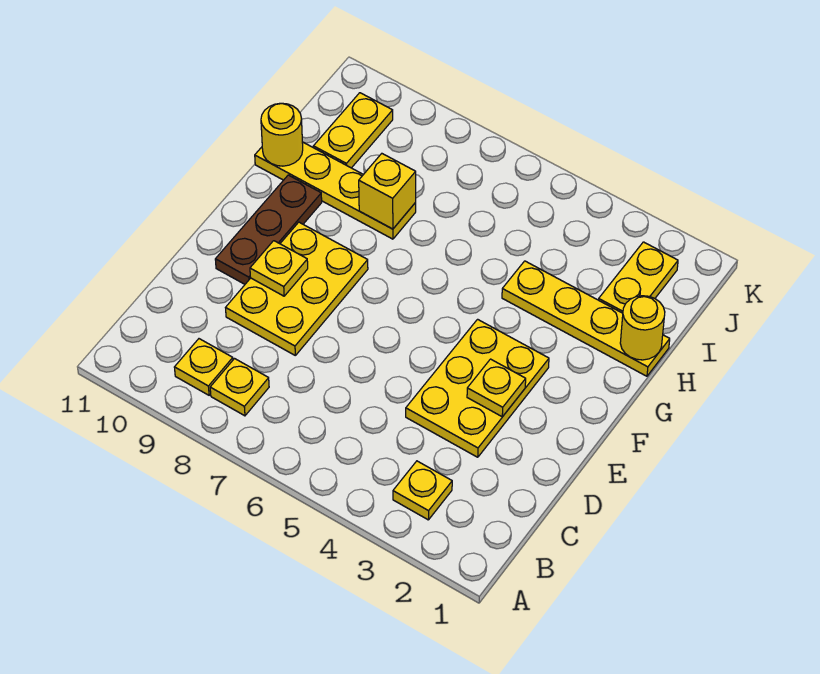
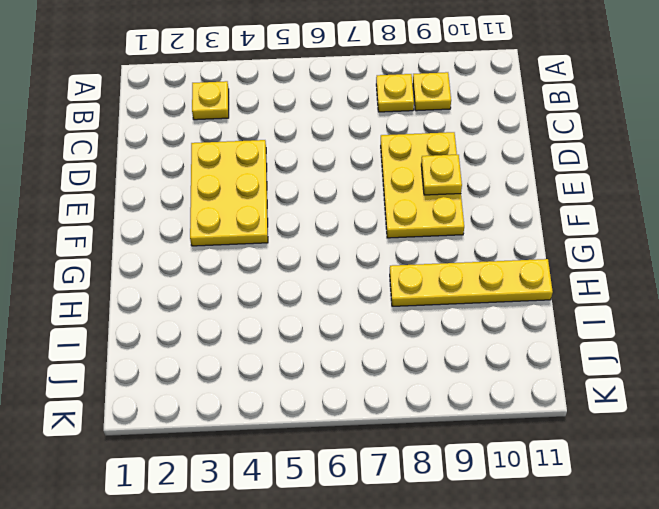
none -> brown 1x3 plate [215,175,322,284]
none -> yellow 1x4 plate [502,261,670,376]
none -> yellow 1x2 plate [599,242,678,313]

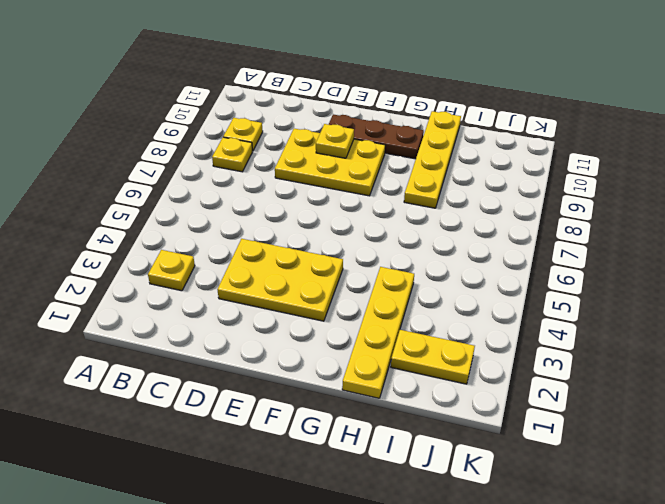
none -> yellow 1x2 plate [313,93,393,168]
none -> yellow 1x1 plate [467,359,526,417]
none -> yellow 1x1 round brick [620,296,665,360]

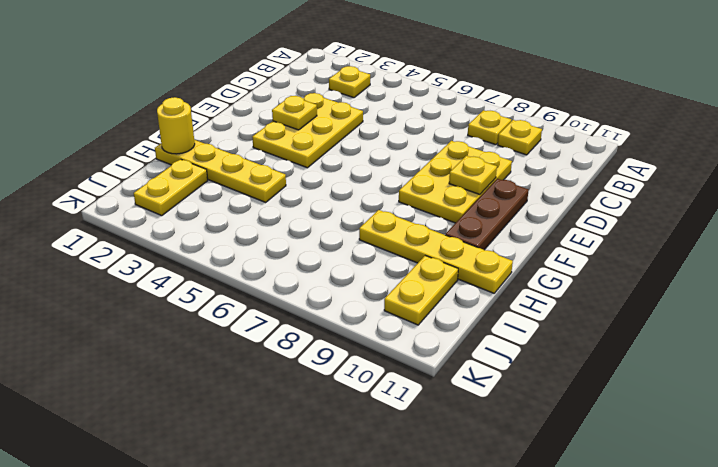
none -> yellow 1x1 brick [359,154,416,229]
none -> yellow 1x1 round brick [261,103,303,166]

